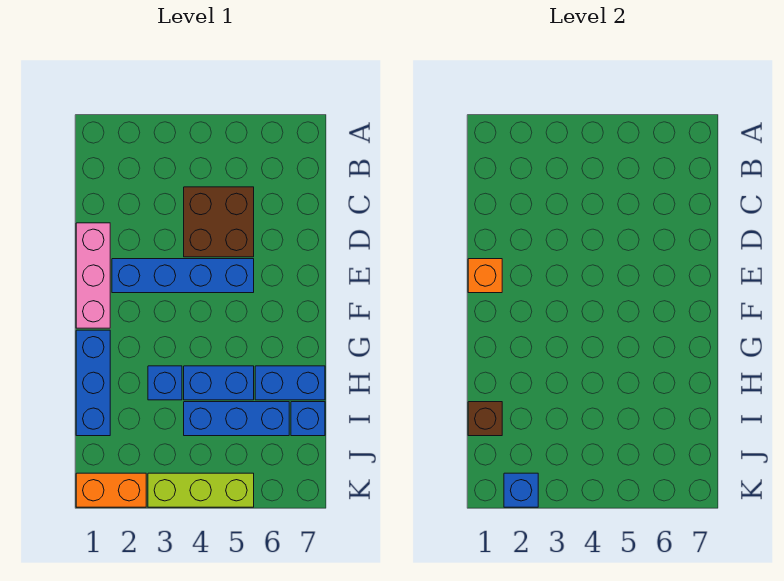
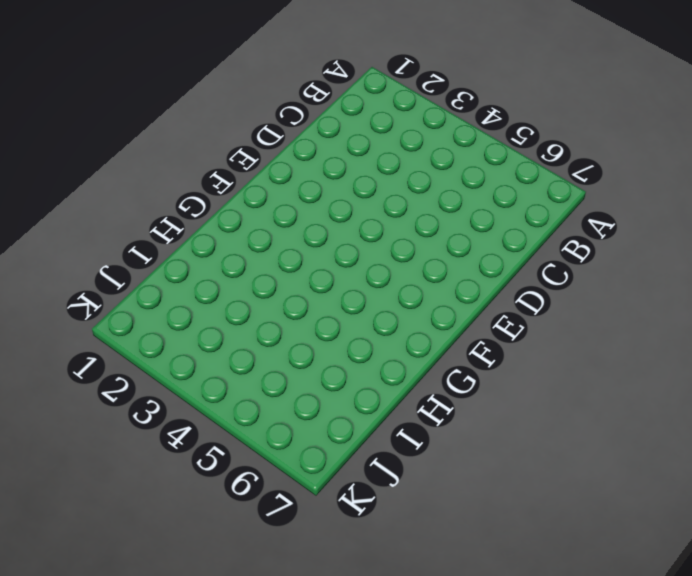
none -> brown 2x2 brick [184,187,254,257]
none -> pink 1x3 brick [76,223,110,328]
none -> blue 1x4 brick [112,259,254,293]

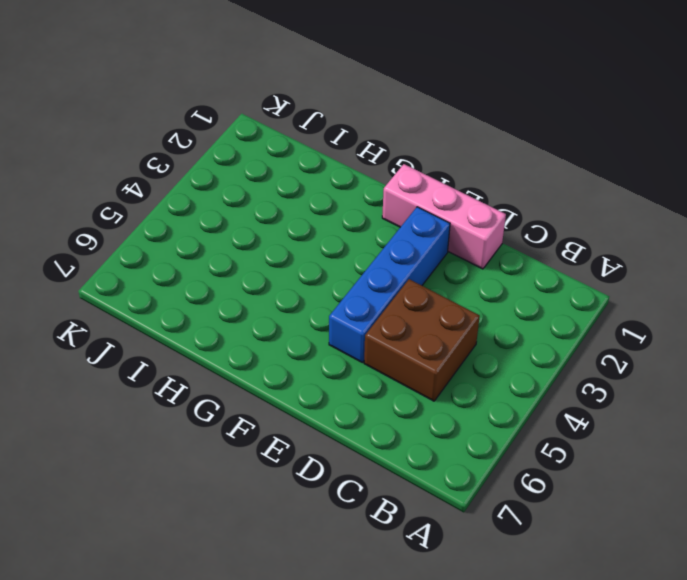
none -> blue 1x3 brick [76,330,110,436]
none -> blue 1x1 brick [148,366,182,400]
none -> blue 1x2 brick [184,366,254,400]

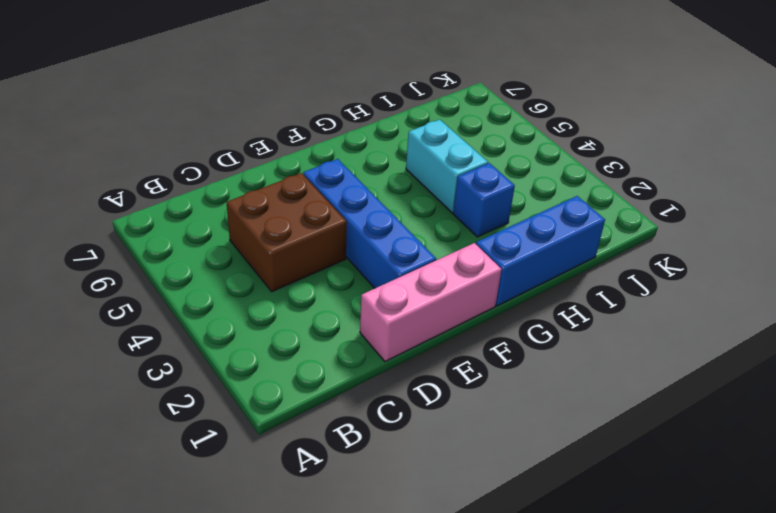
cyan 1x2 brick [406,120,488,213] -> blue 1x2 brick [184,366,254,400]
none -> blue 1x2 brick [255,366,325,400]
none -> blue 1x3 brick [184,402,289,436]
none -> blue 1x1 brick [291,402,325,436]

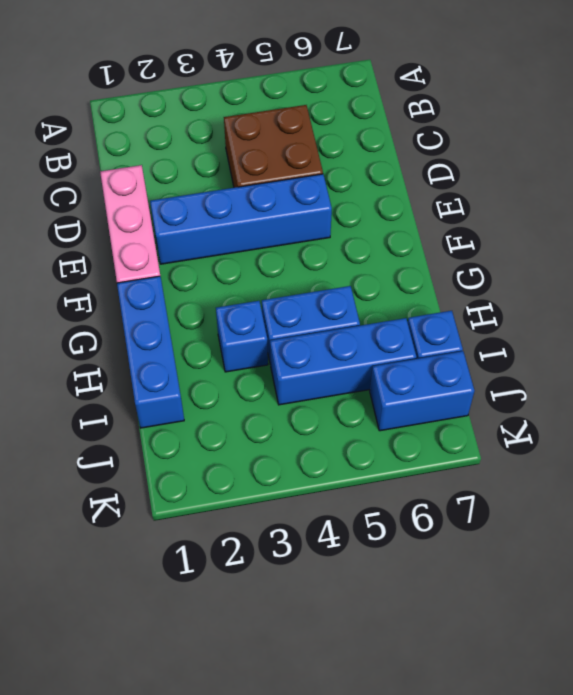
blue 1x2 brick [370,351,475,431] -> blue 1x2 brick moved to [255,366,325,400]
none -> orange 1x2 brick [76,473,146,507]
none -> lime 1x3 brick [148,473,254,507]
none -> orange 1x1 brick [468,259,502,293]

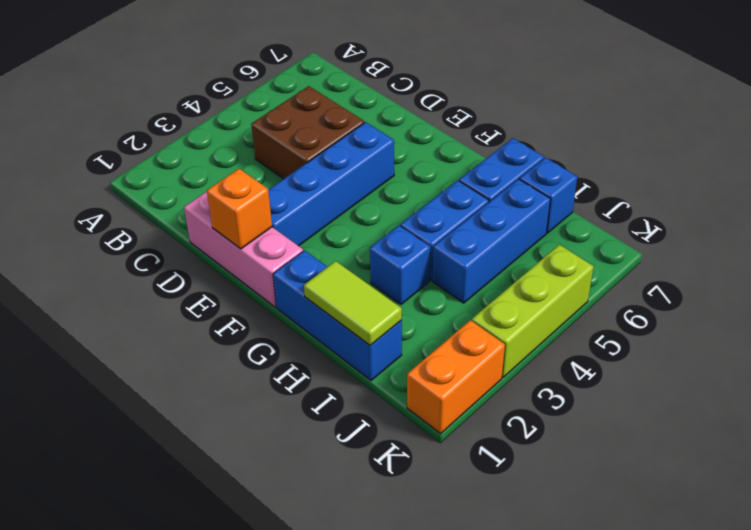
lime 1x2 tile [304,261,402,345] -> brown 1x1 brick [468,402,502,436]
none -> blue 1x1 brick [504,473,538,507]

